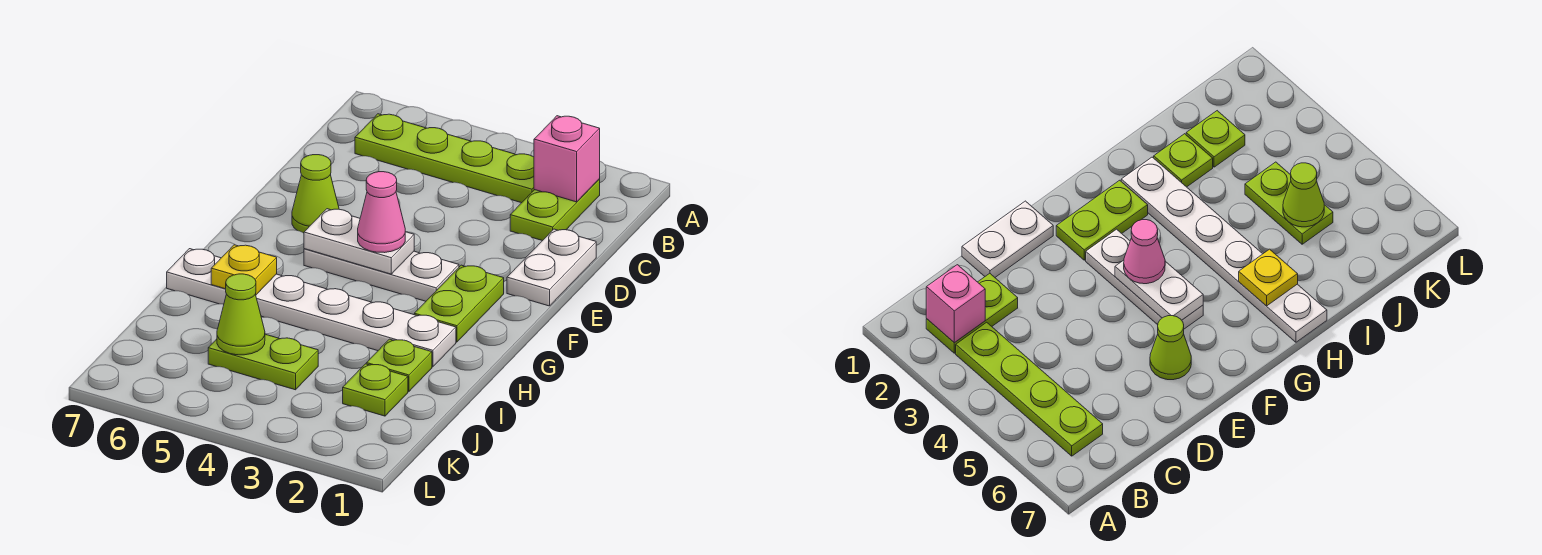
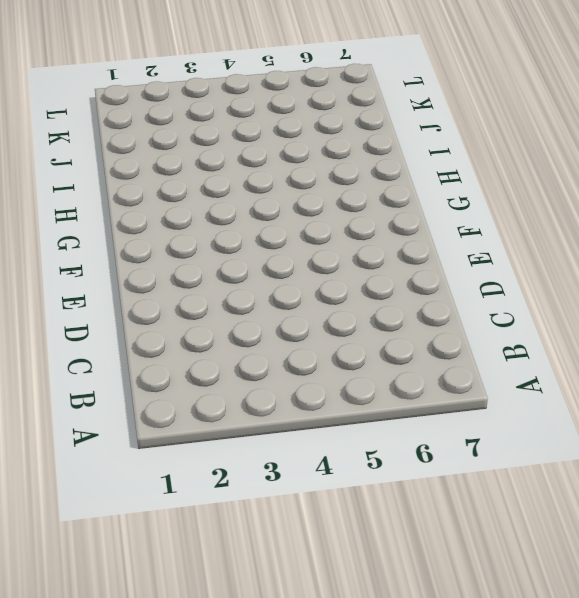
none -> lime 1x2 plate [510,179,600,241]
none -> lime 1x4 plate [355,114,534,203]
none -> white 1x2 plate [507,229,596,306]

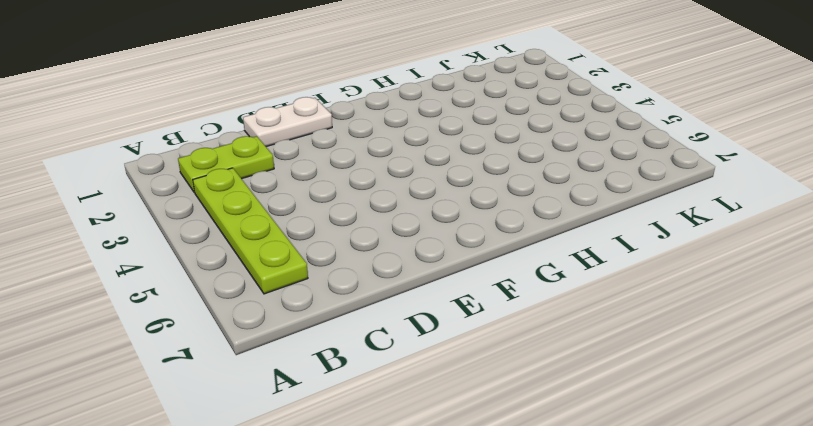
none -> lime 1x1 cone [292,155,339,233]
none -> lime 1x2 plate [414,265,504,342]
none -> white 1x3 plate [304,249,459,301]

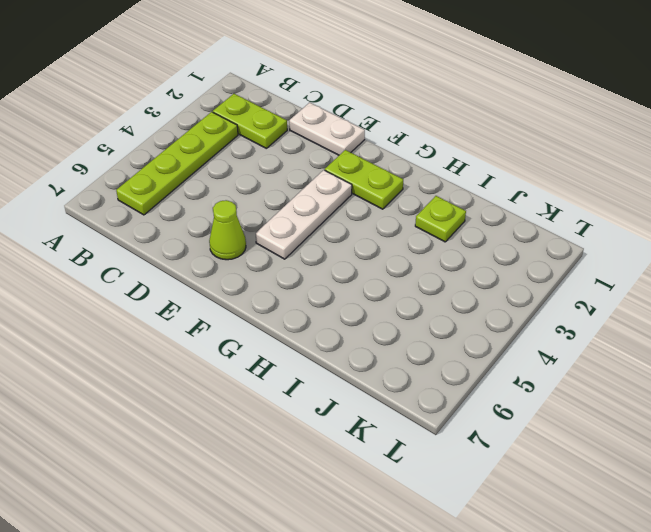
none -> white 1x6 plate [167,249,456,367]
none -> lime 1x1 plate [343,364,408,416]
none -> lime 1x2 plate [208,334,318,390]

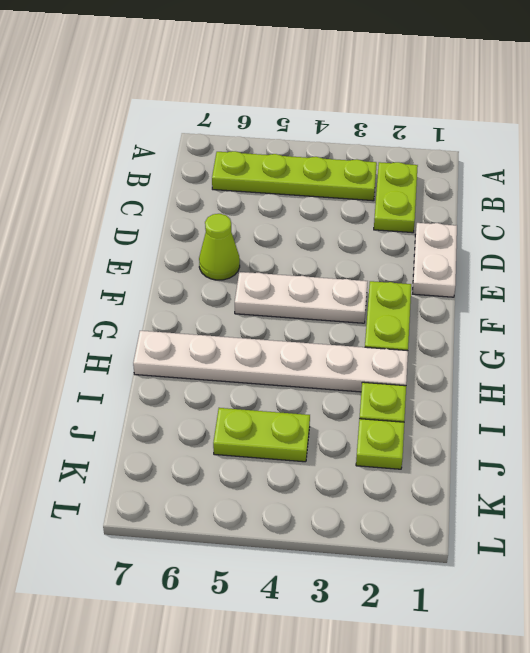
none -> pink 1x1 brick [534,116,600,202]
none -> white 1x2 plate [304,209,414,274]
none -> yellow 1x1 plate [211,245,277,295]

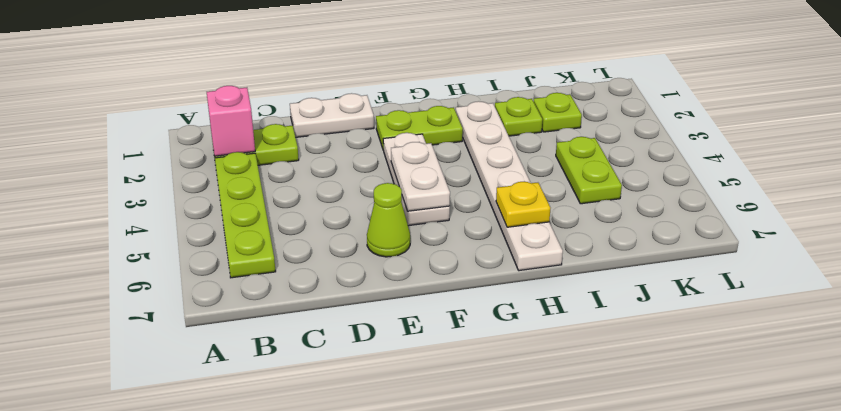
none -> lime 1x1 cone [217,274,265,355]
none -> pink 1x1 cone [358,172,405,253]

